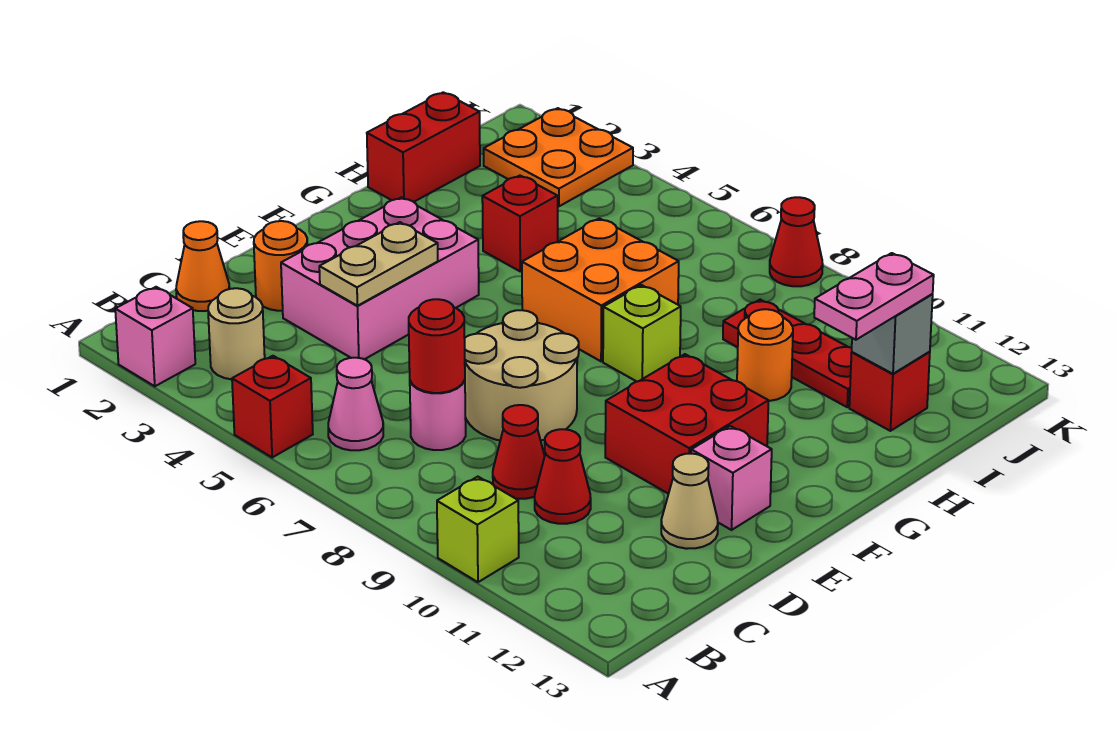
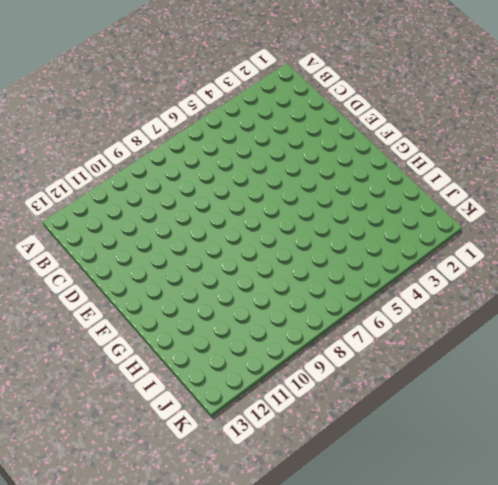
none -> pink 1x1 brick [115,287,195,386]
none -> red 1x1 brick [232,356,313,457]
none -> lime 1x1 brick [437,477,519,582]

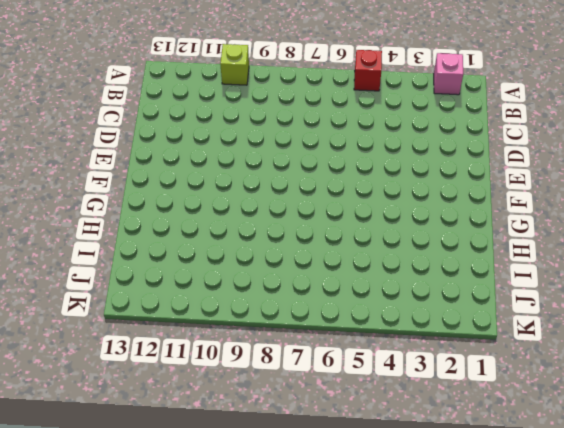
none -> tan 1x1 round brick [208,288,265,379]
none -> pink 1x1 cone [328,358,383,450]
none -> orange 1x1 cone [176,221,230,311]

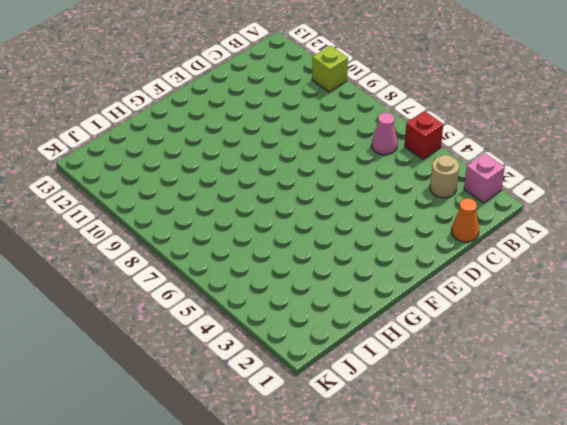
none -> pink 1x1 round brick [410,380,466,450]
none -> red 1x1 cone [493,405,545,499]
none -> red 1x1 cone [535,429,591,524]

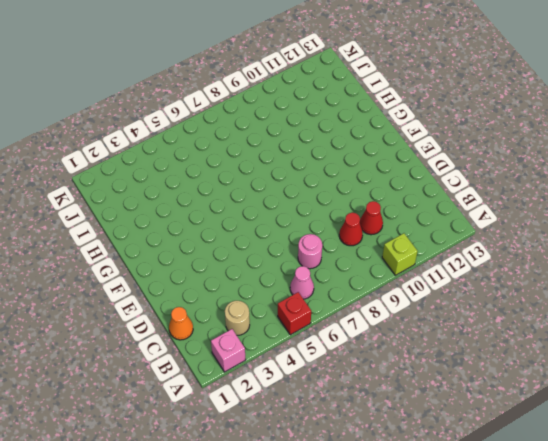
none -> orange 1x1 round brick [254,221,307,311]
none -> pink 2x3 brick [281,197,479,359]
none -> tan 2x2 round brick [465,310,579,441]

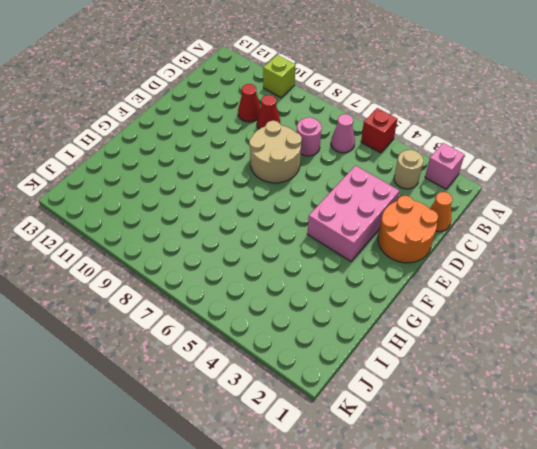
orange 2x2 round brick [378,196,438,263] -> orange 1x1 round brick [254,221,307,311]
none -> tan 1x1 cone [661,454,718,549]
none -> red 2x2 brick [605,354,768,494]
none -> pink 1x1 brick [691,426,772,530]

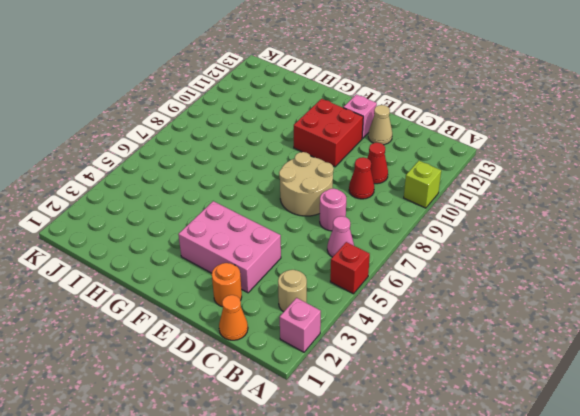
none -> orange 2x2 brick [522,218,679,361]
none -> lime 1x1 brick [603,285,681,382]
none -> red 1x2 brick [367,92,480,202]

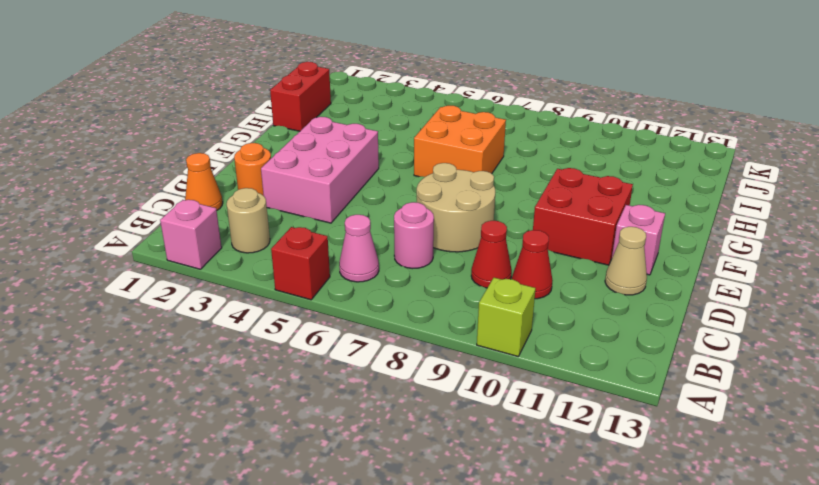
none -> lime 1x1 brick [603,285,681,382]
none -> red 1x1 brick [482,176,558,271]
none -> orange 1x1 round brick [737,309,793,401]

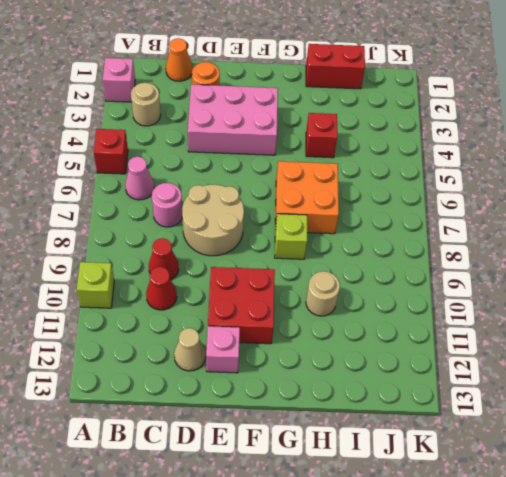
tan 1x1 round brick [306,271,340,316] -> orange 1x1 round brick [737,309,793,401]
none -> red 1x3 plate [723,300,852,407]
none -> red 1x1 brick [849,352,930,431]
none -> orange 2x2 plate [484,108,633,206]

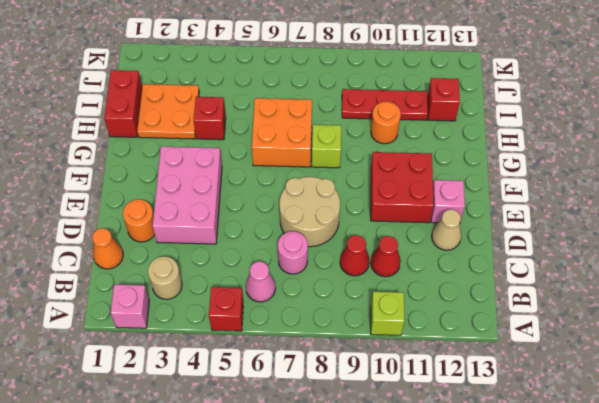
orange 2x2 plate [137,84,199,139] -> orange 2x2 plate moved to [484,108,633,206]
none -> red 1x1 cone [770,197,823,286]
none -> red 1x1 round brick [409,299,465,393]
none -> tan 1x2 plate [319,222,438,306]

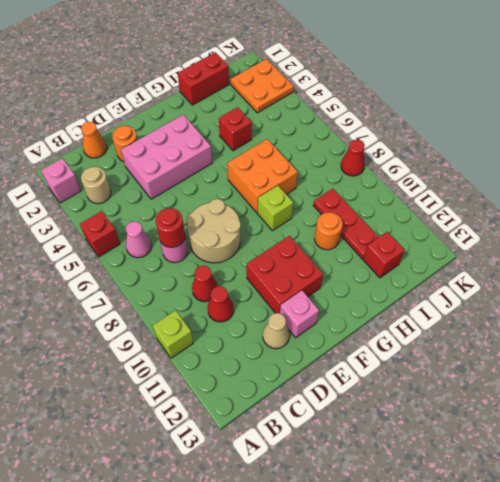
none -> tan 1x2 plate [319,222,438,306]
none -> grey 1x1 brick [852,294,933,374]
none -> pink 1x2 plate [814,253,934,340]

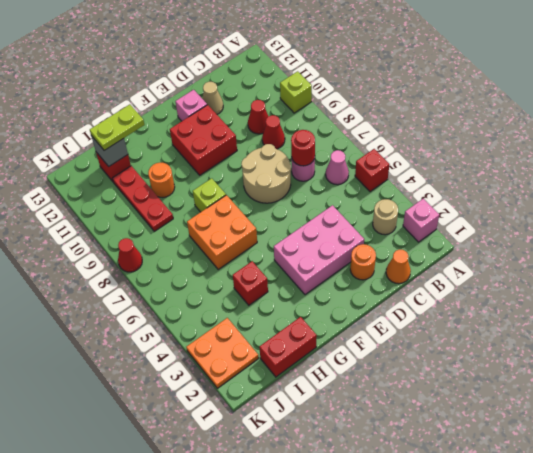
lime 1x2 plate [90,104,145,150] -> pink 1x2 plate [814,253,934,340]
none -> tan 1x2 plate [319,222,438,306]

